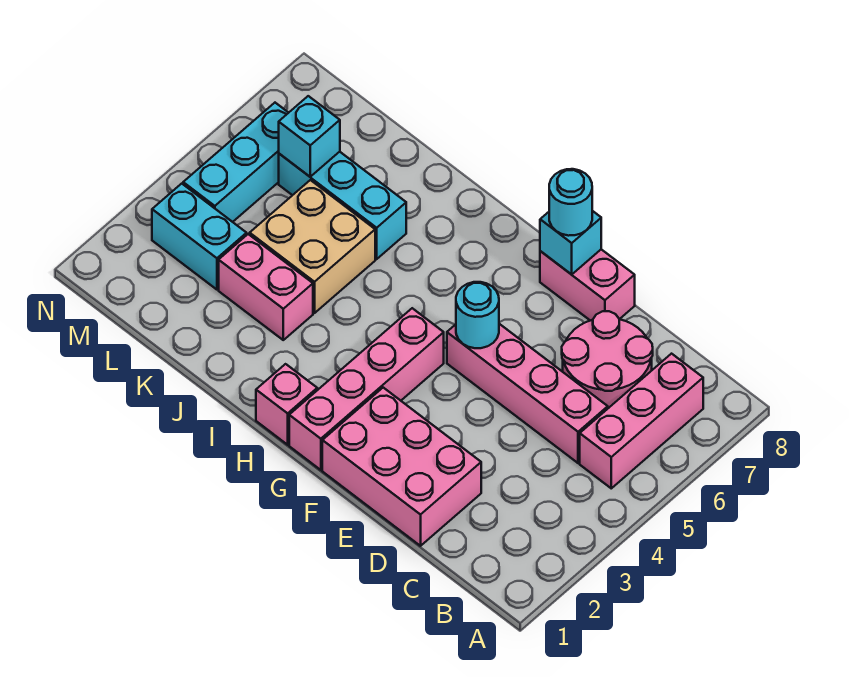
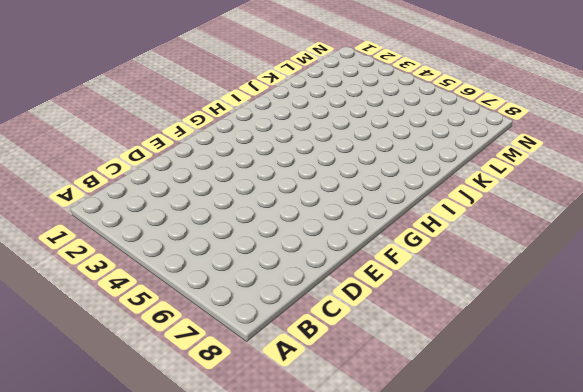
none -> pink 1x3 brick [580,354,703,488]
none -> pink 1x4 brick [447,324,608,463]
none -> pink 2x2 round brick [562,311,653,408]

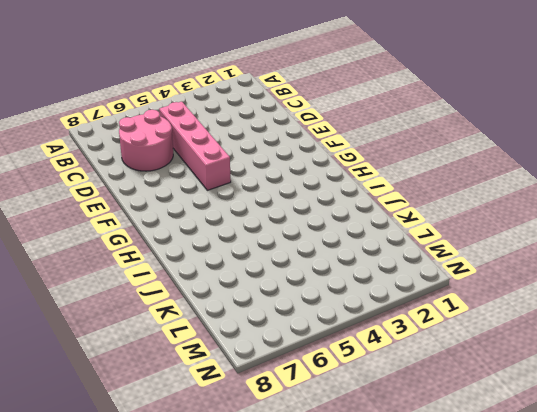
none -> pink 1x3 brick [580,354,703,488]
none -> pink 2x3 brick [322,388,481,546]
none -> pink 1x2 brick [540,249,635,321]

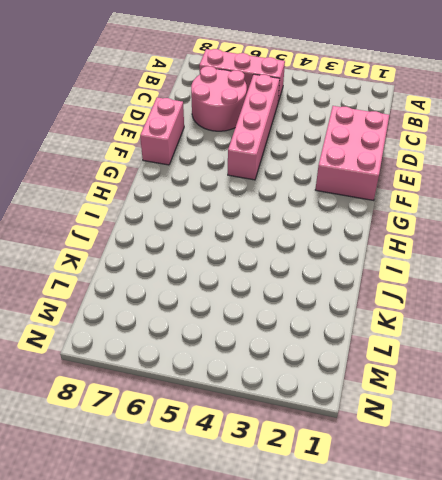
none -> pink 1x4 brick [289,308,444,470]
none -> pink 1x1 brick [256,364,317,445]
none -> pink 1x2 brick [219,234,313,340]

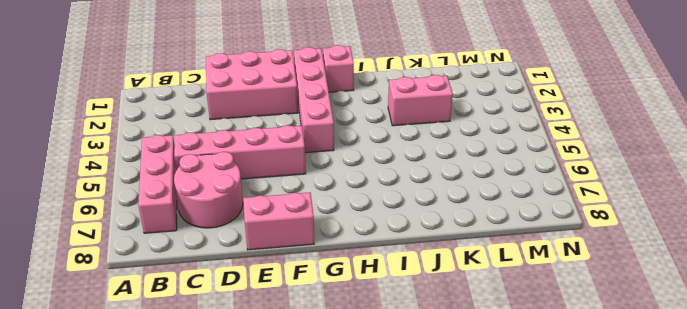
none -> tan 2x2 brick [250,180,375,313]
none -> cyan 1x3 brick [279,152,406,259]
none -> cyan 1x2 brick [152,184,247,290]

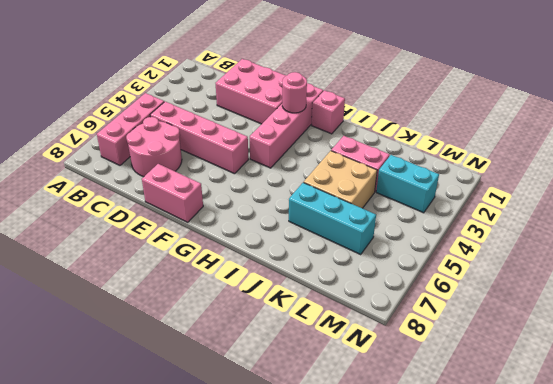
pink 1x1 round brick [282,72,307,113] -> none
none -> cyan 1x3 brick [183,103,288,222]
none -> cyan 1x1 round brick [456,282,499,348]
none -> cyan 1x1 brick [540,211,601,275]

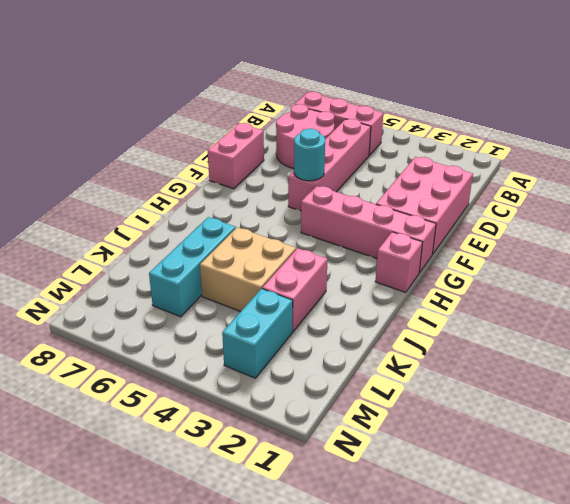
none -> cyan 1x3 brick [183,103,288,222]
none -> cyan 1x1 brick [540,211,601,275]
none -> cyan 1x1 brick [279,96,340,177]

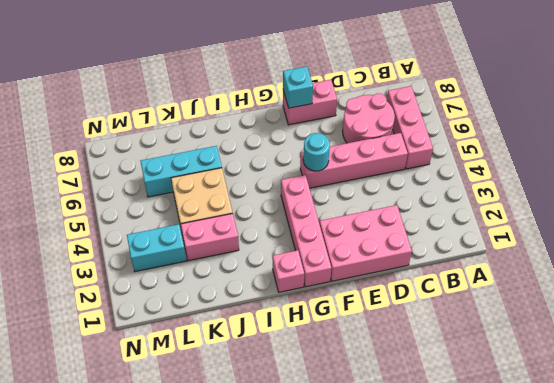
none -> cyan 1x3 brick [183,103,288,222]
none -> cyan 1x1 brick [279,96,340,177]
none -> cyan 1x1 round brick [549,169,592,236]

